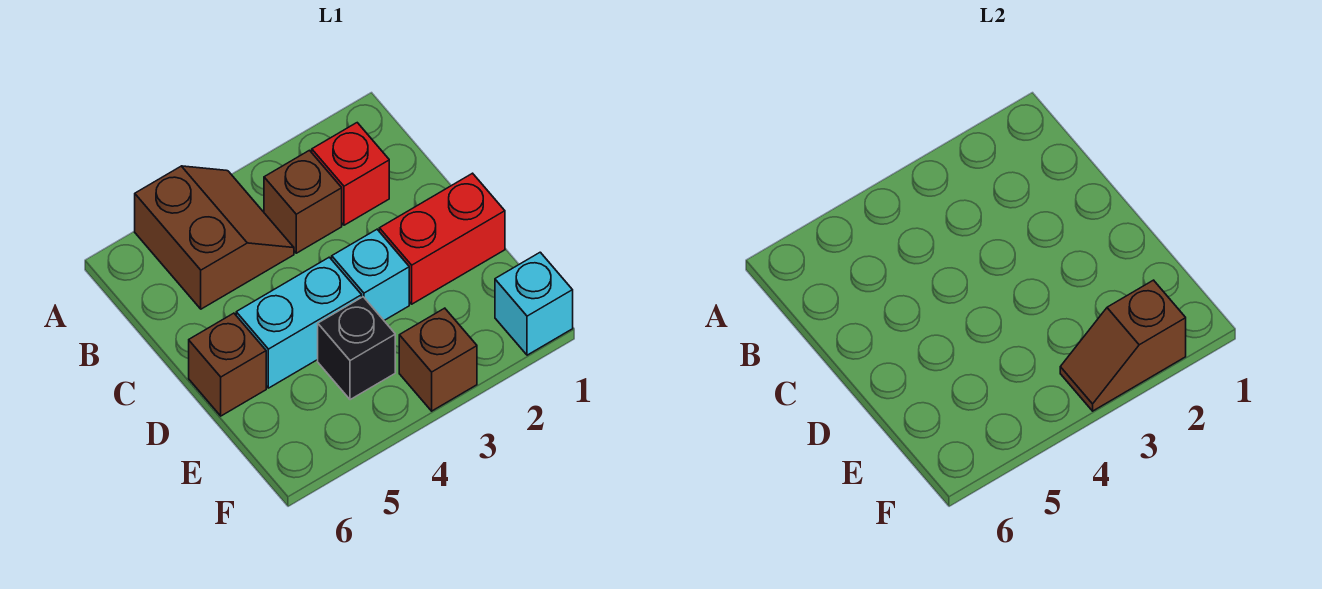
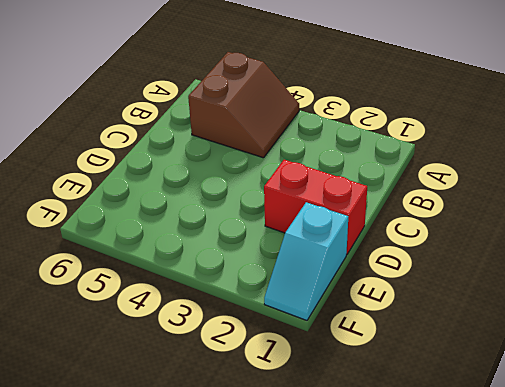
cyan 1x2 slope [264,202,348,321] -> cyan 1x1 brick [495,252,573,355]
none -> red 1x1 brick [312,123,389,225]
none -> brown 1x1 brick [264,150,342,253]

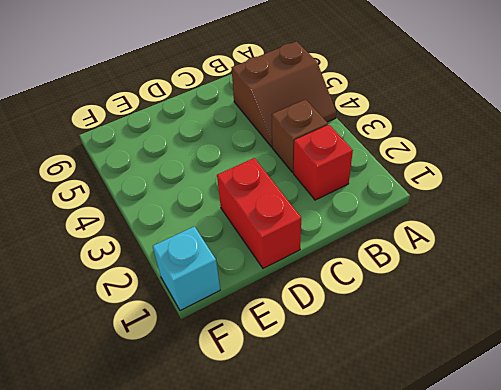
none -> cyan 1x1 brick [332,230,409,320]
none -> cyan 1x2 brick [236,257,362,388]

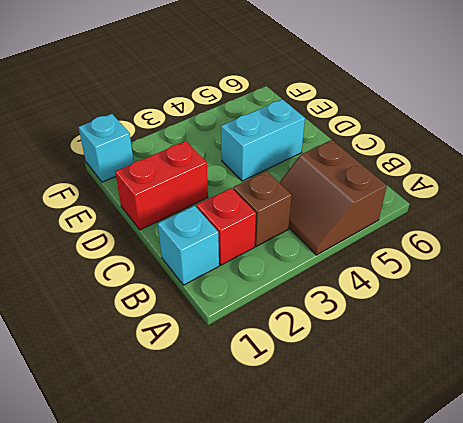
cyan 1x1 brick [158,206,219,285] -> cyan 1x1 brick moved to [332,230,409,320]
none -> brown 1x1 brick [189,313,266,416]
none -> black 1x1 brick [318,297,395,400]

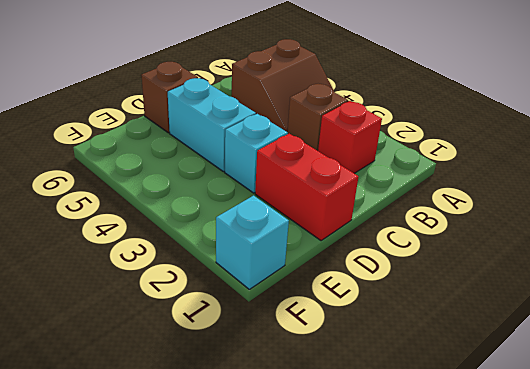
none -> black 1x1 brick [318,297,395,400]
none -> brown 1x1 brick [399,308,477,411]

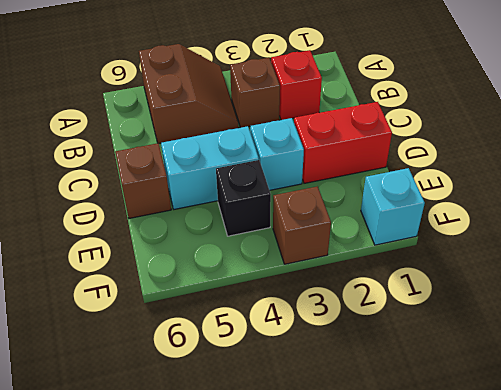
none -> brown 1x2 slope [1060,280,1186,411]

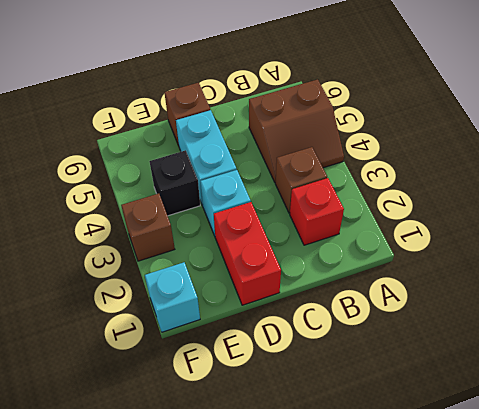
none -> brown 1x2 slope [1060,280,1186,411]

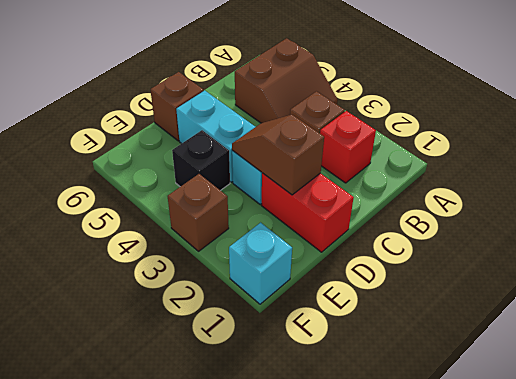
brown 1x2 slope [232,115,324,195] -> brown 1x2 slope moved to [1060,280,1186,411]

